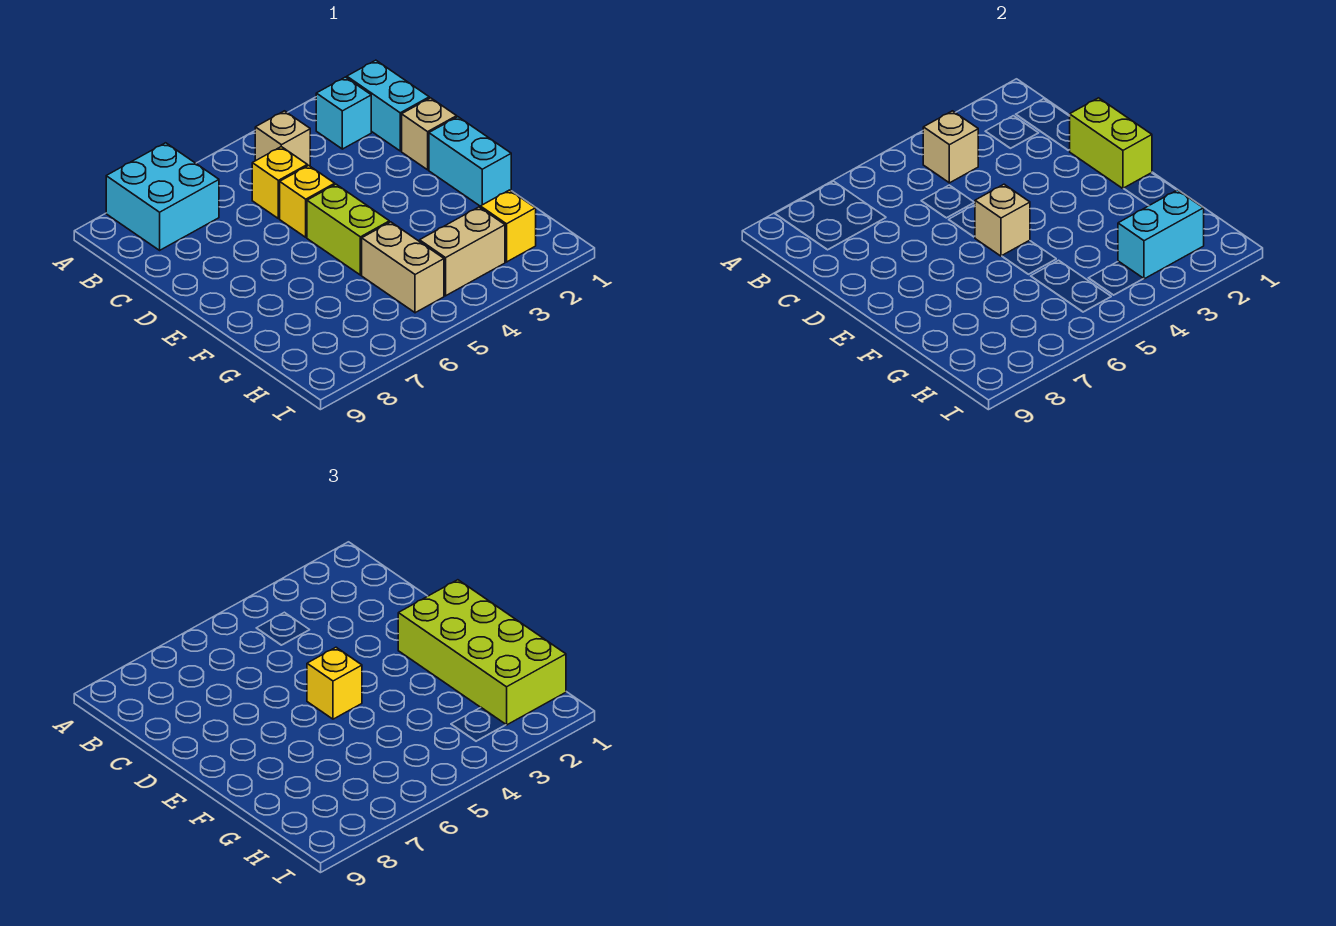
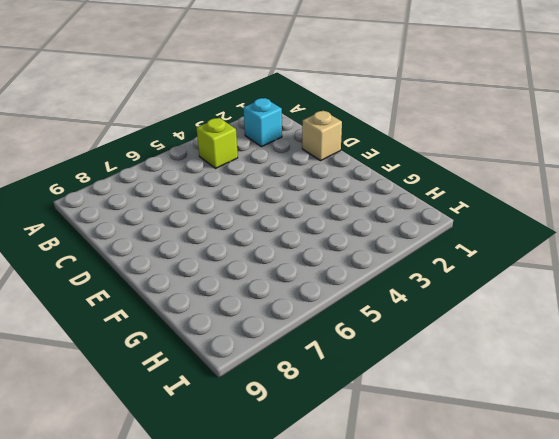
lime 1x1 brick [197,118,238,168] -> tan 1x1 brick [255,111,310,166]
none -> cyan 2x2 brick [106,143,219,250]
none -> cyan 1x2 brick [347,60,429,151]
none -> yellow 1x1 brick [252,147,307,219]

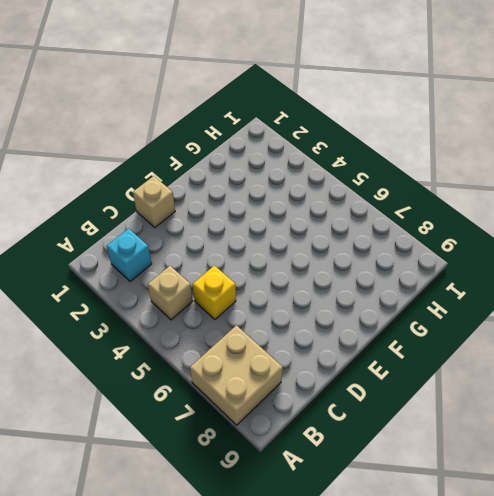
tan 2x2 brick [190,325,283,425] -> cyan 2x2 brick [106,143,219,250]
none -> cyan 1x2 brick [347,60,429,151]
none -> yellow 1x1 brick [280,165,335,237]
none -> cyan 1x2 brick [429,117,511,206]

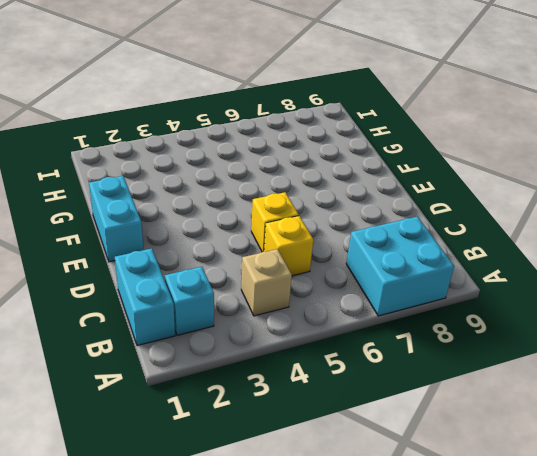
none -> tan 1x1 brick [402,98,457,170]
none -> lime 1x2 brick [307,184,389,275]
none -> tan 1x2 brick [362,222,444,313]

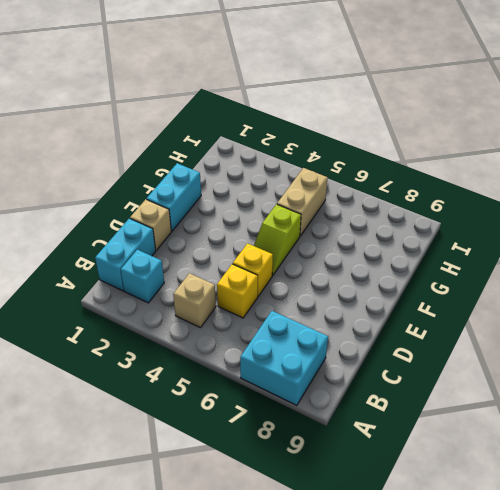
lime 1x2 slope [254,204,301,276] -> lime 1x2 brick [307,184,389,275]
none -> yellow 1x1 brick [480,190,536,262]
none -> tan 1x2 brick [420,207,505,296]
none -> tan 1x1 brick [923,111,978,183]

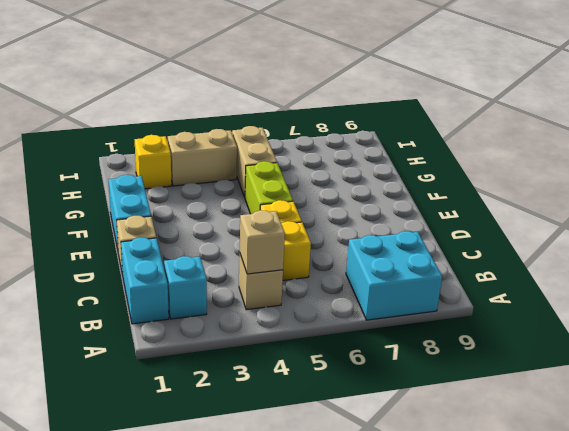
none -> lime 1x2 brick [1070,98,1152,189]
none -> tan 1x1 brick [975,184,1030,256]
none -> cyan 1x2 brick [1118,190,1204,279]

